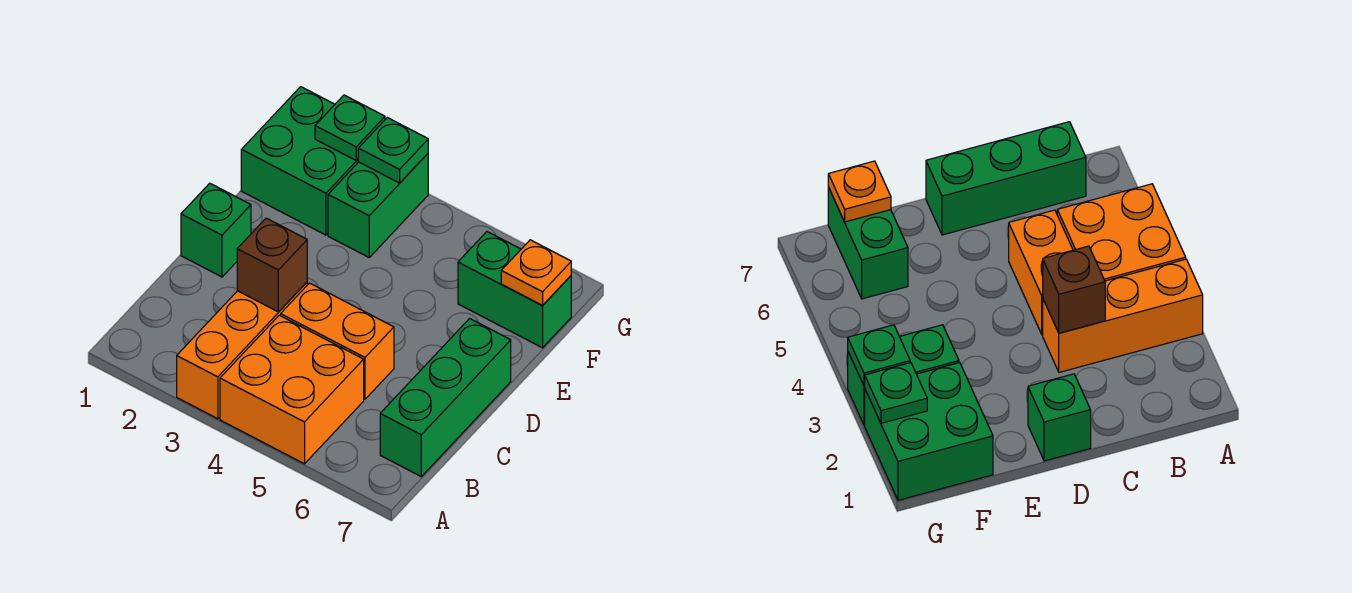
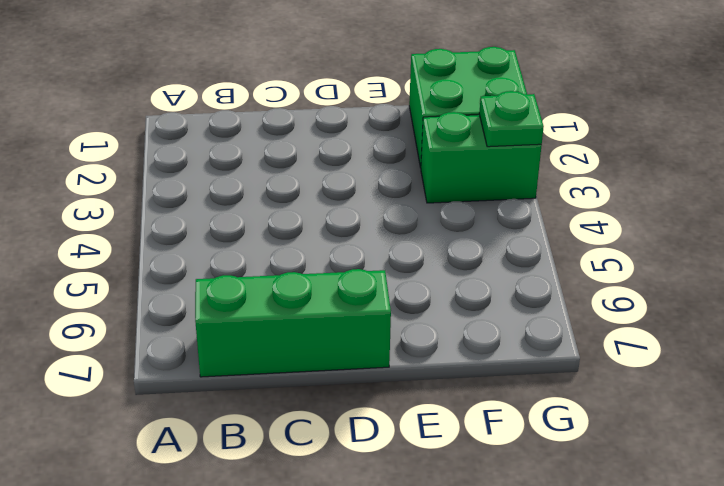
none -> orange 1x3 brick [177,282,307,419]
none -> orange 2x2 brick [220,315,364,464]
none -> orange 1x2 brick [281,283,394,399]

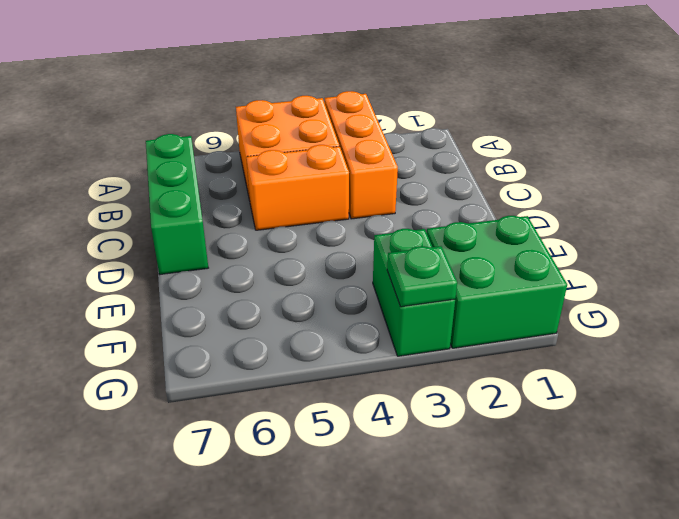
none -> green 1x1 brick [181,183,251,277]
none -> green 1x2 brick [458,232,571,348]
none -> brown 1x1 brick [237,218,307,312]

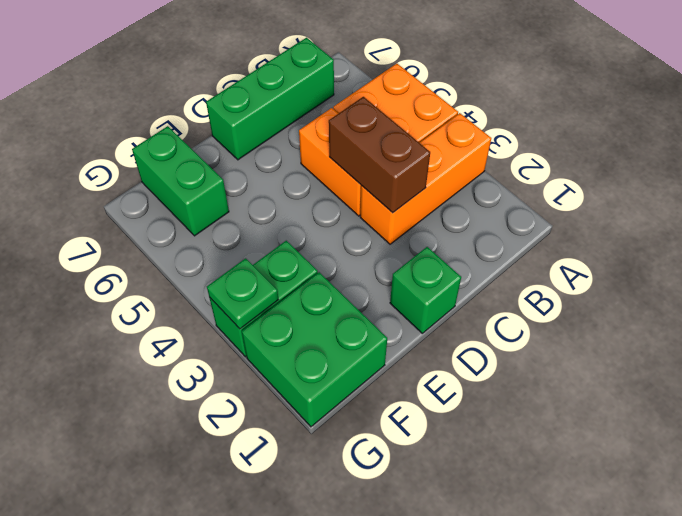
brown 1x2 brick [329,97,430,213] -> brown 1x1 brick [237,218,307,312]
none -> orange 1x1 plate [501,240,571,306]
none -> green 1x1 plate [315,95,385,160]

